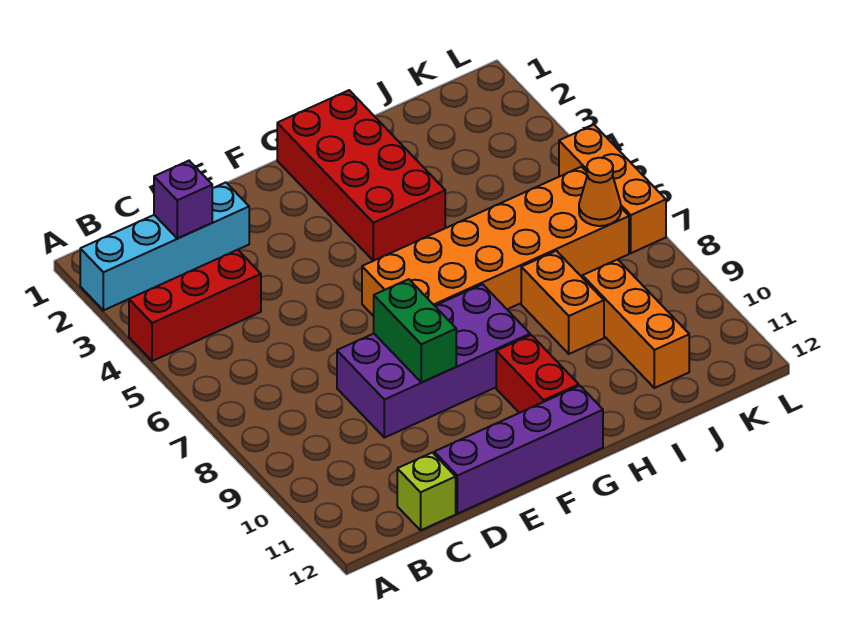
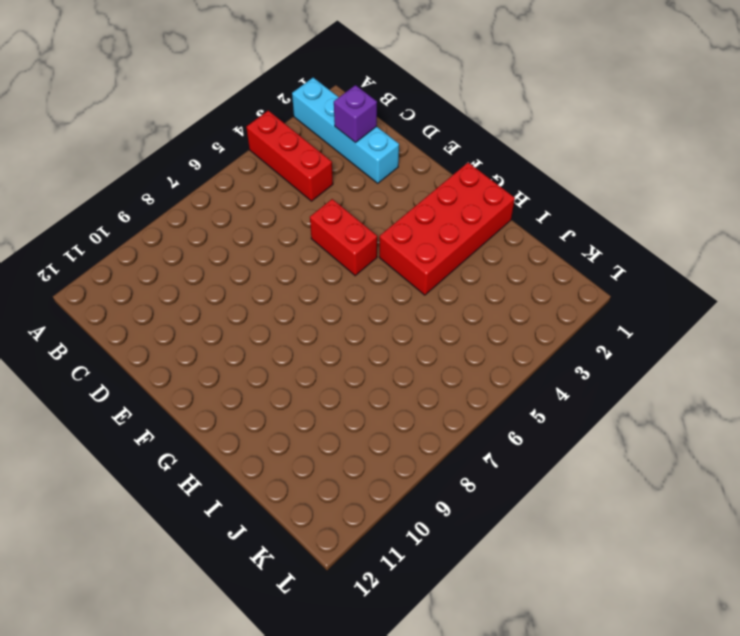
red 1x2 brick [310,199,377,276] -> red 1x2 brick turned to [496,335,579,413]
none -> lime 1x1 brick [397,453,456,530]
none -> purple 2x4 brick [337,284,530,438]
none -> purple 1x4 brick [434,386,603,514]

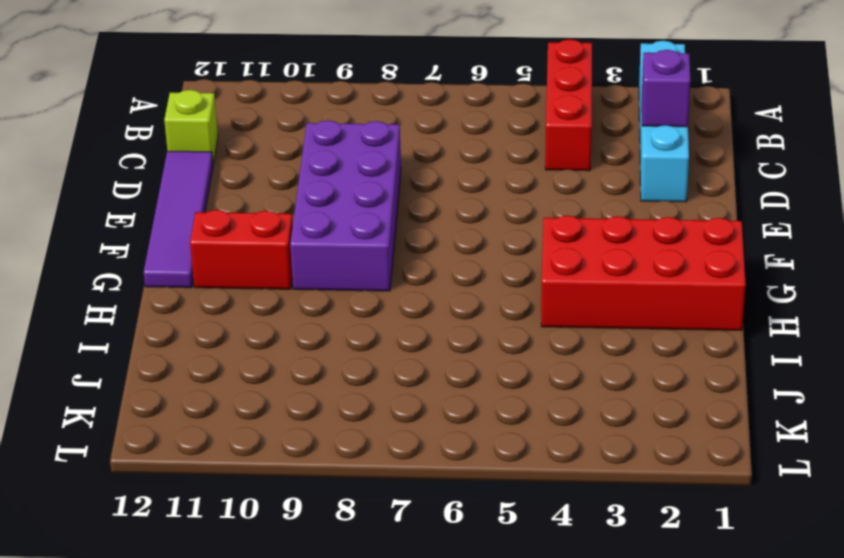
purple 1x4 tile [144,151,213,288] -> purple 1x4 brick [434,386,603,514]
none -> orange 2x6 brick [362,167,629,316]
none -> orange 1x2 brick [521,251,604,354]
none -> orange 1x3 brick [583,259,689,388]

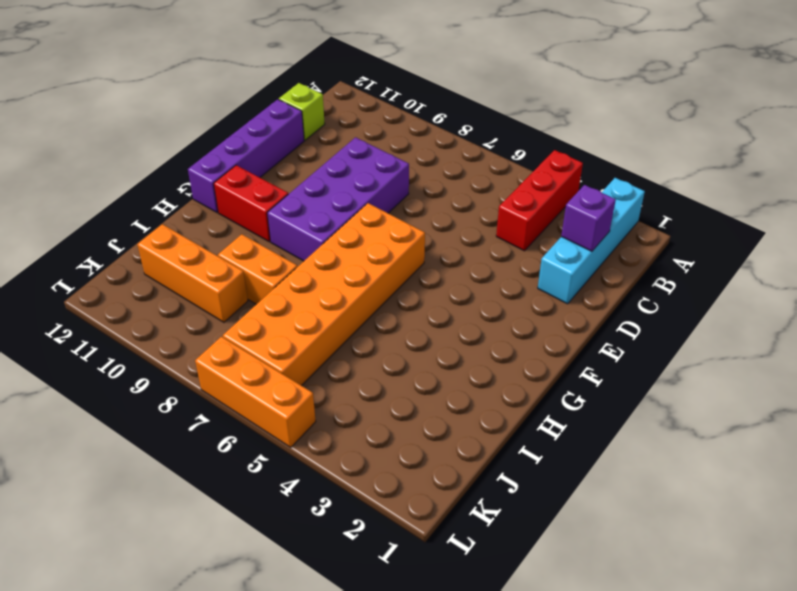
none -> red 2x4 brick [277,90,445,261]
none -> green 1x2 brick [374,279,456,382]
none -> orange 1x1 cone [579,158,621,226]

